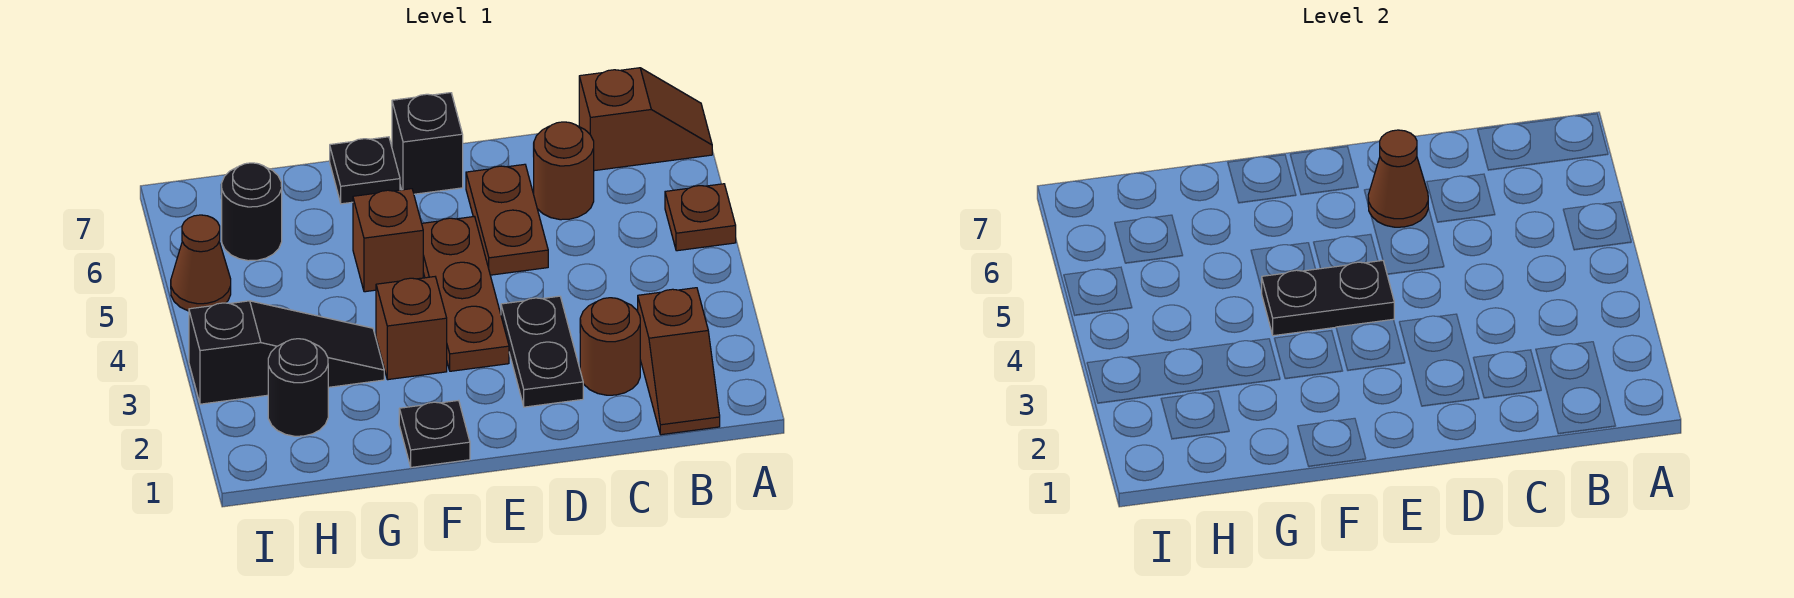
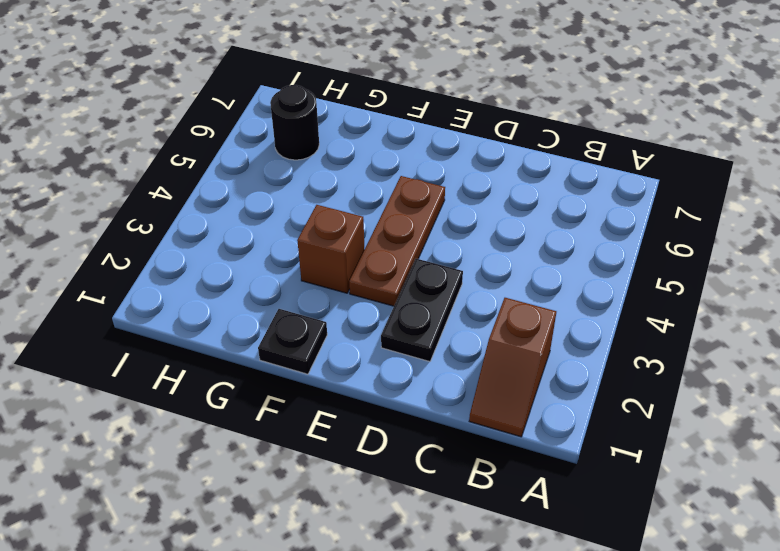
none -> brown 1x1 plate [665,184,736,251]
none -> brown 1x2 slope [579,68,712,171]
none -> brown 1x1 round brick [580,298,640,395]

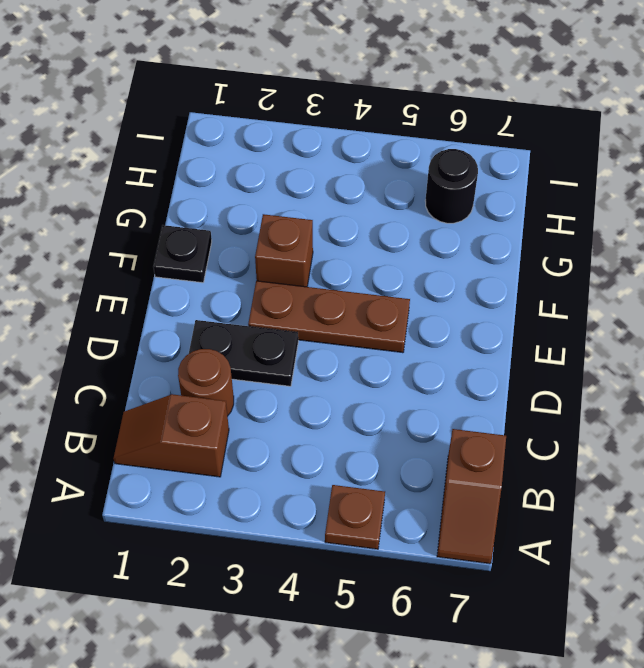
none -> brown 1x1 round brick [534,122,594,220]
none -> brown 1x2 plate [466,164,548,275]
none -> black 1x1 brick [392,93,463,194]

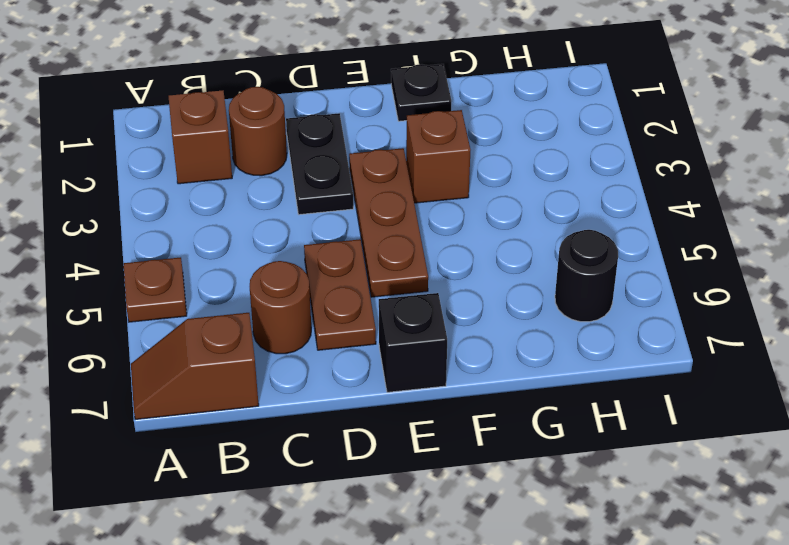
none -> brown 1x1 brick [353,189,423,292]
none -> black 1x1 plate [330,137,400,204]
none -> black 1x3 slope [189,301,384,404]

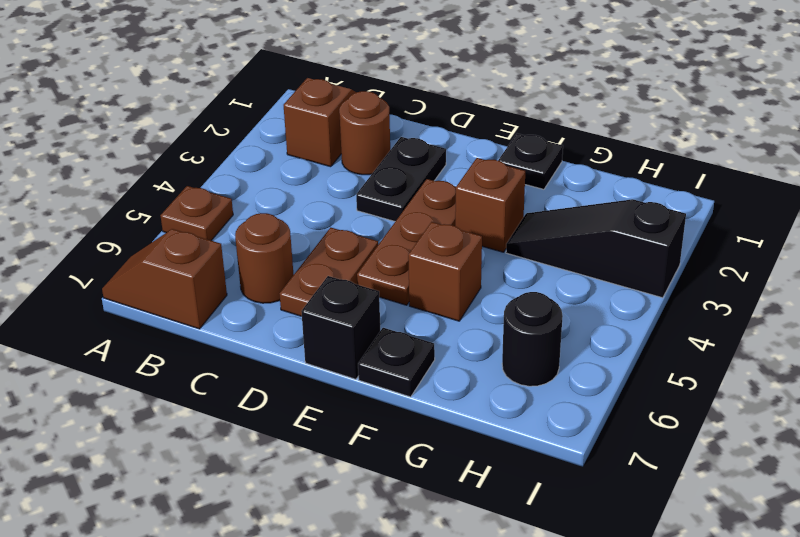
none -> black 1x1 round brick [268,339,328,436]
none -> brown 1x1 cone [171,215,231,311]
none -> brown 1x1 cone [1368,130,1428,227]

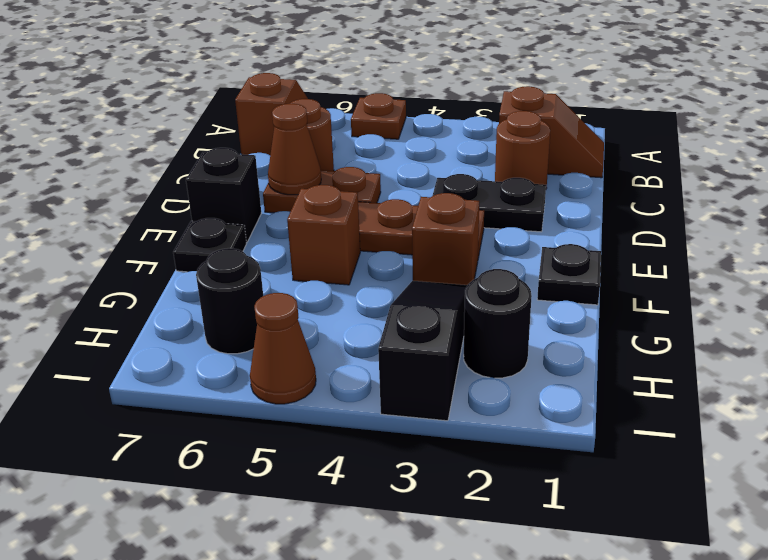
none -> black 1x2 plate [1261,261,1394,336]

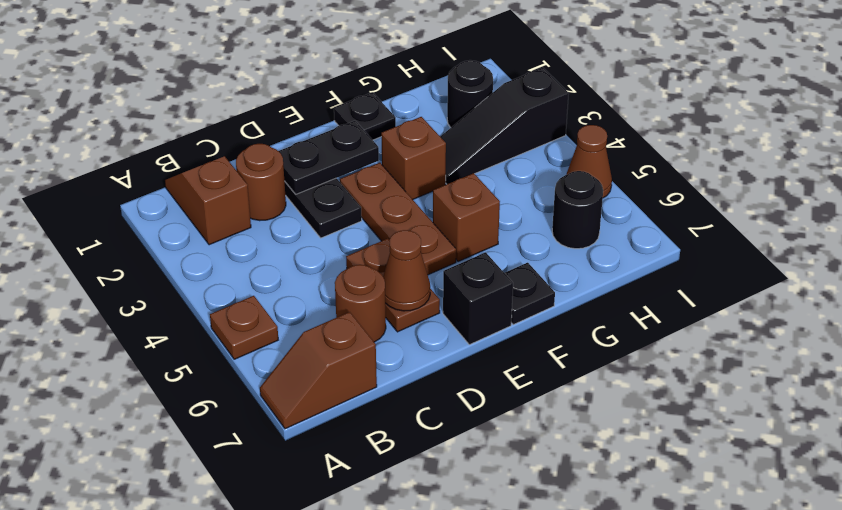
black 1x2 plate [279,121,379,194] -> black 1x2 plate moved to [1261,261,1394,336]

